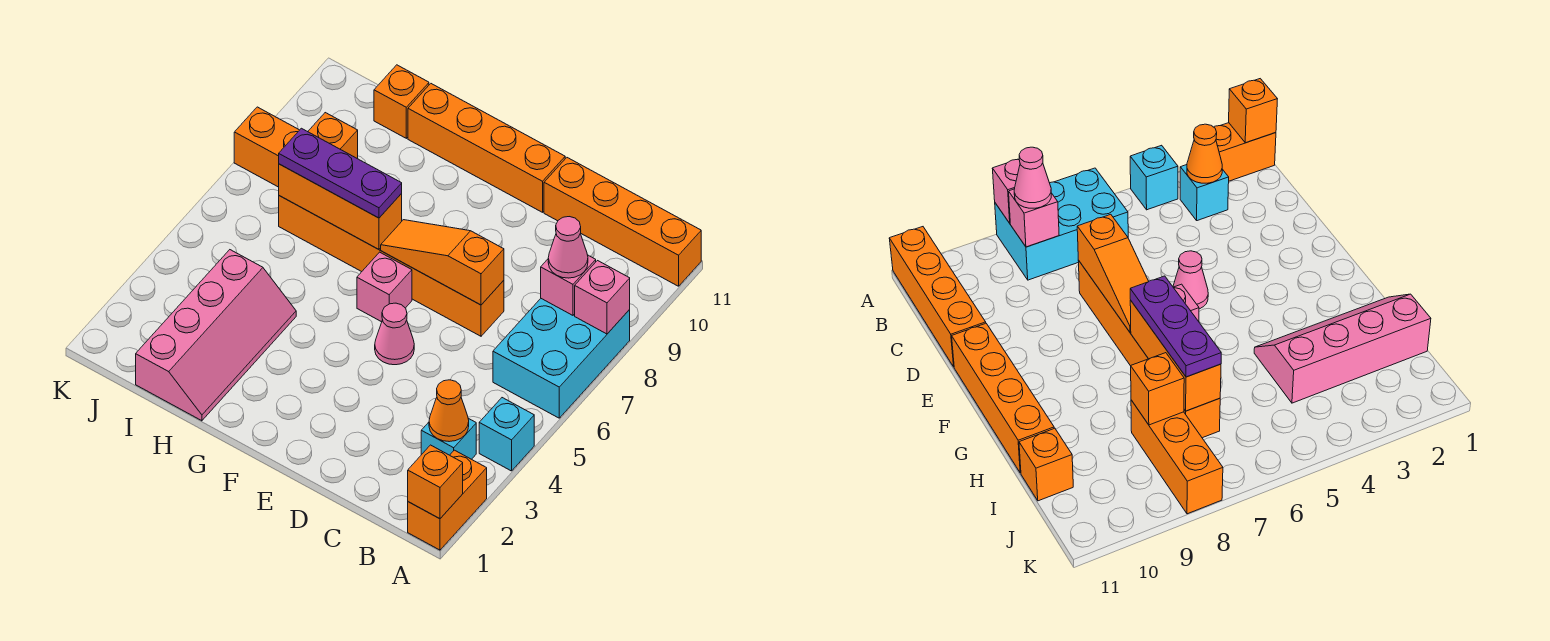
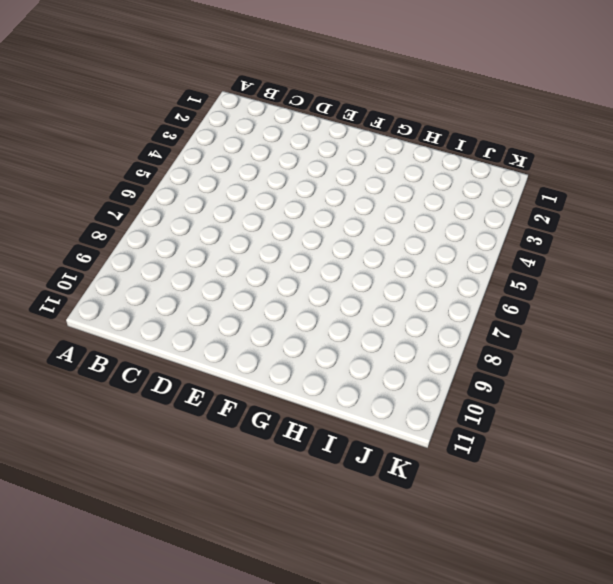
none -> orange 1x2 brick [408,450,487,550]
none -> cyan 1x1 brick [479,398,534,471]
none -> cyan 2x3 brick [493,299,630,418]

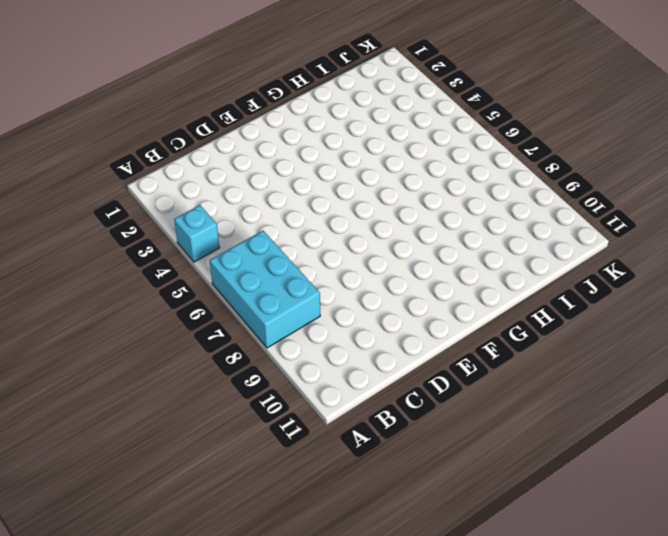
none -> orange 1x2 brick [408,450,487,550]
none -> orange 1x4 brick [544,158,701,286]
none -> cyan 1x1 brick [421,419,476,459]

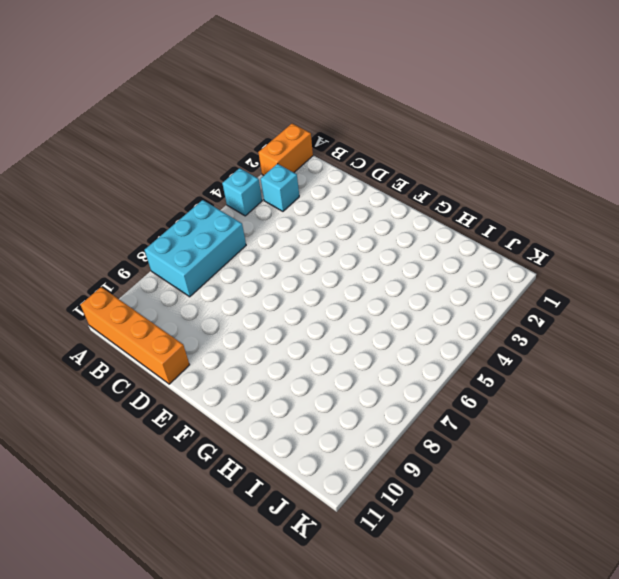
none -> orange 1x6 brick [279,196,504,336]
none -> pink 1x1 cone [375,303,414,365]
none -> orange 1x4 brick [408,84,565,212]

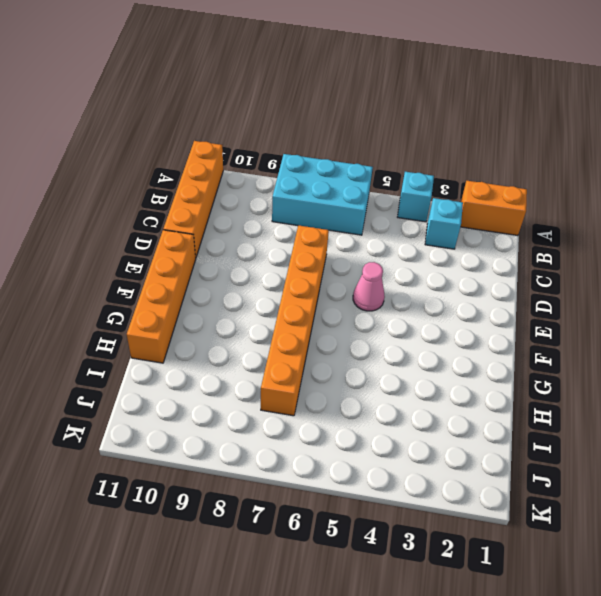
none -> pink 1x1 brick [357,252,412,322]
none -> pink 2x4 slope [136,250,296,421]
none -> orange 1x3 brick [234,107,299,187]

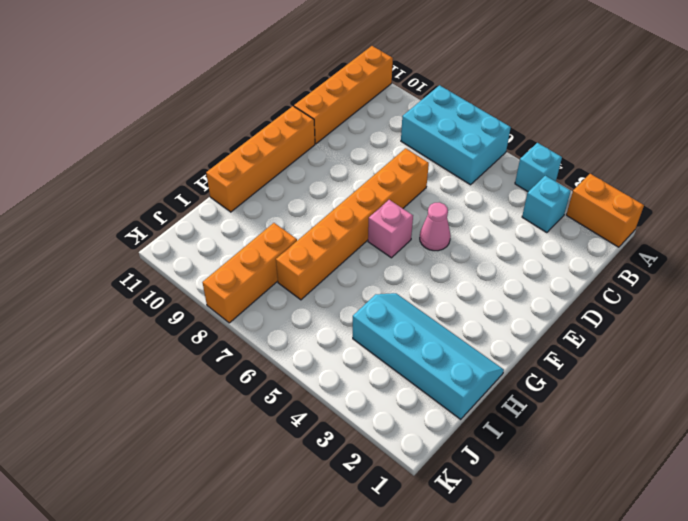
cyan 2x4 slope [353,293,504,419] -> pink 2x4 slope [136,250,296,421]
none -> orange 1x1 brick [374,65,429,138]
none -> orange 1x1 brick [408,445,463,519]
none -> pink 1x1 brick [575,261,630,334]

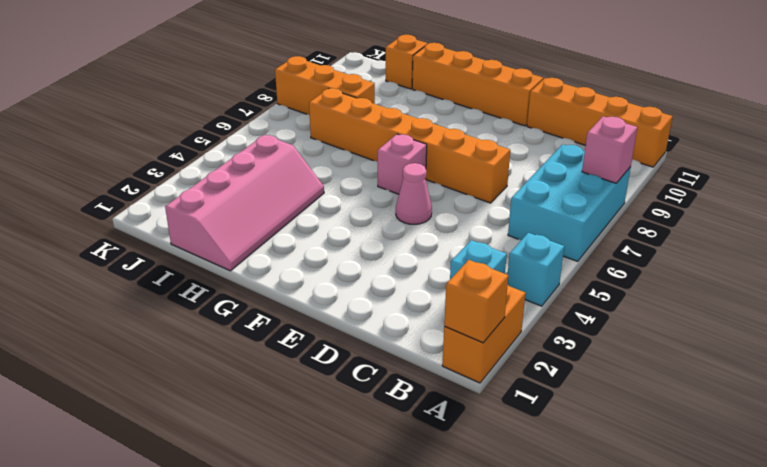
none -> orange 1x1 cone [429,380,469,442]
none -> pink 1x1 brick [541,255,596,315]
none -> orange 1x3 slope [381,220,504,305]

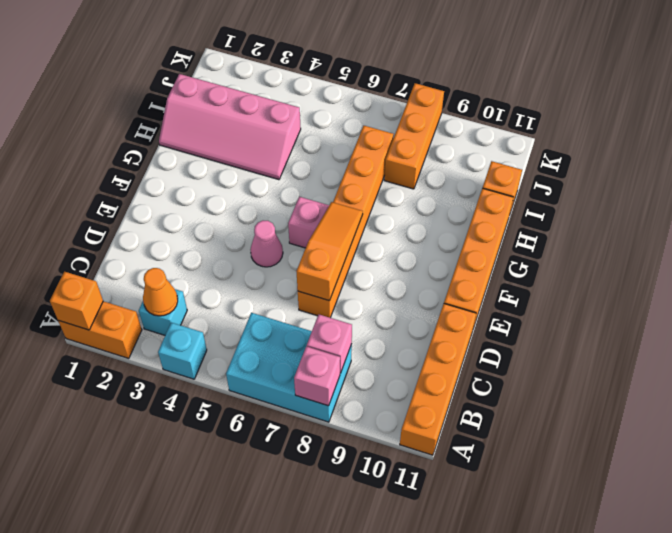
none -> orange 1x3 brick [279,164,402,249]
none -> orange 1x1 brick [308,113,358,159]
none -> pink 1x1 cone [548,217,588,278]

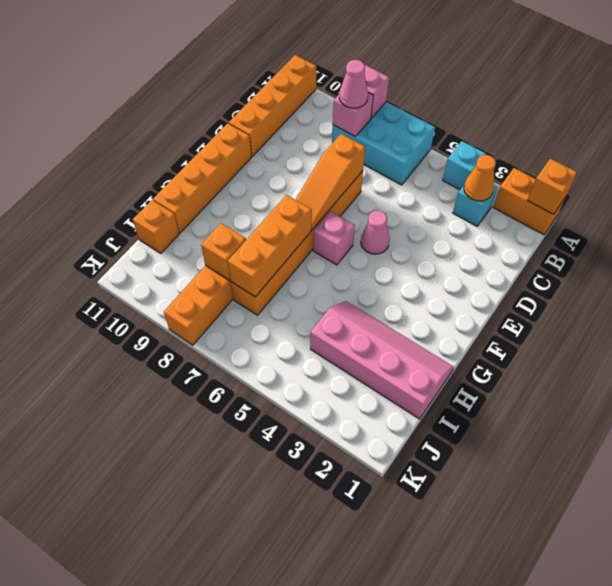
none -> purple 1x3 plate [279,128,402,218]

